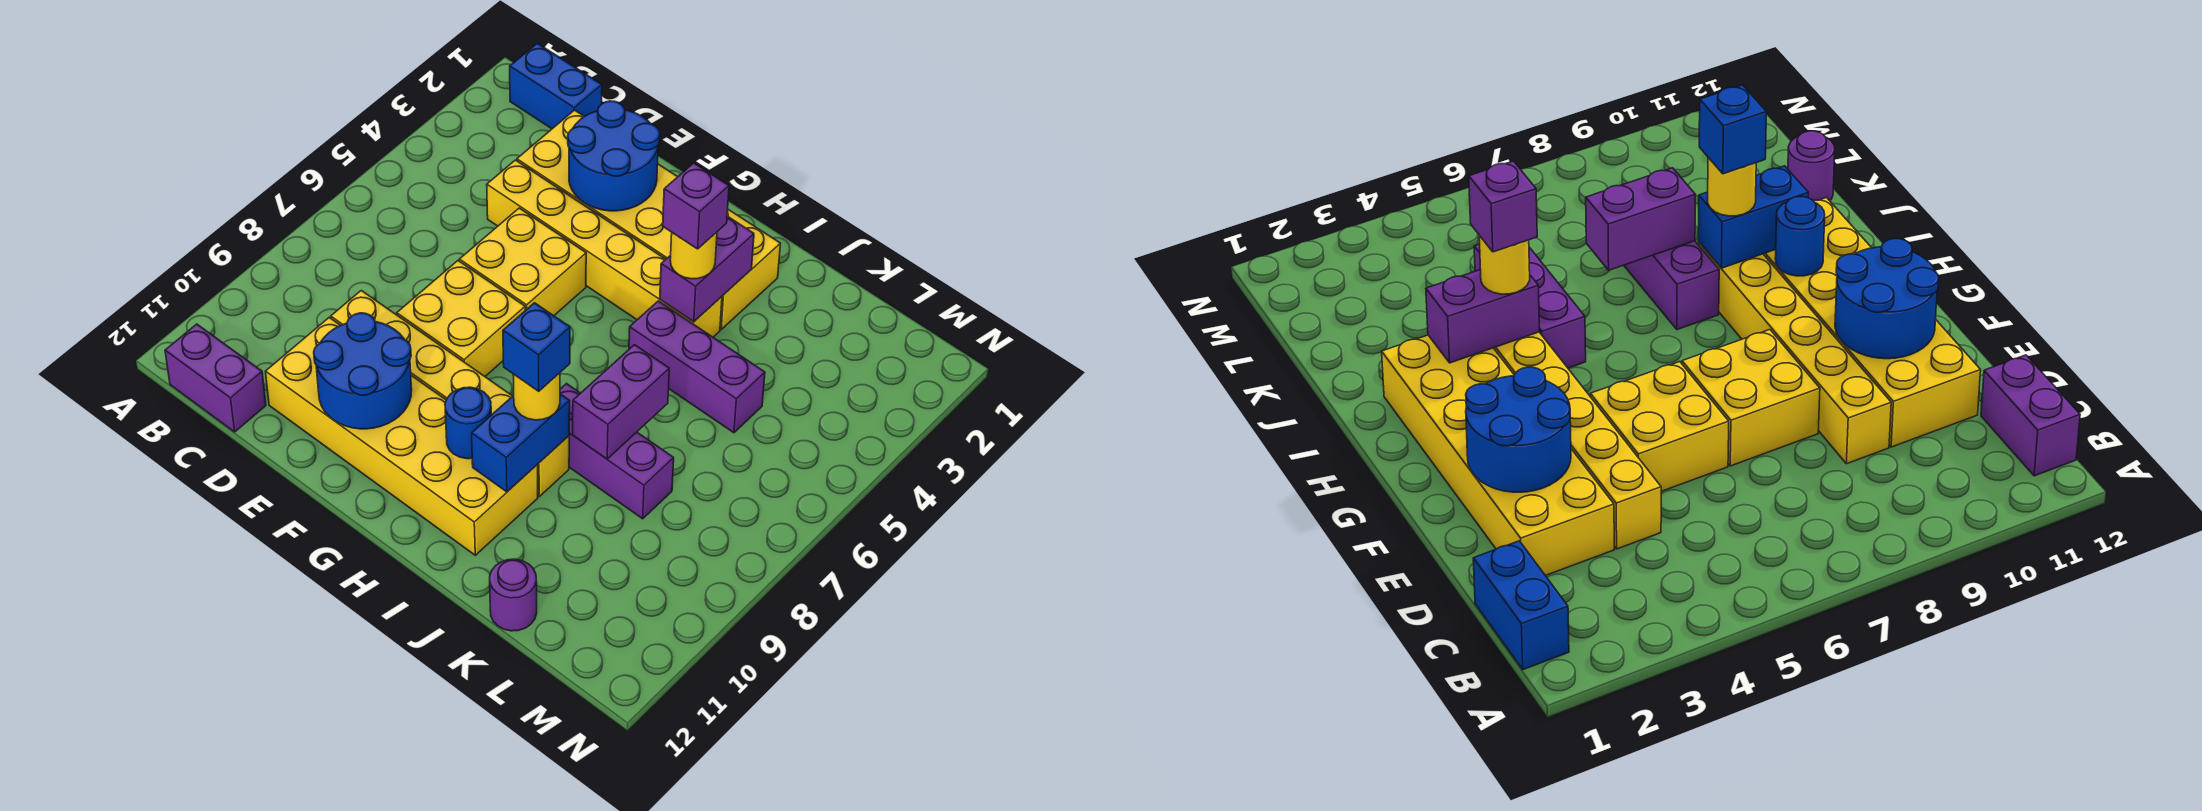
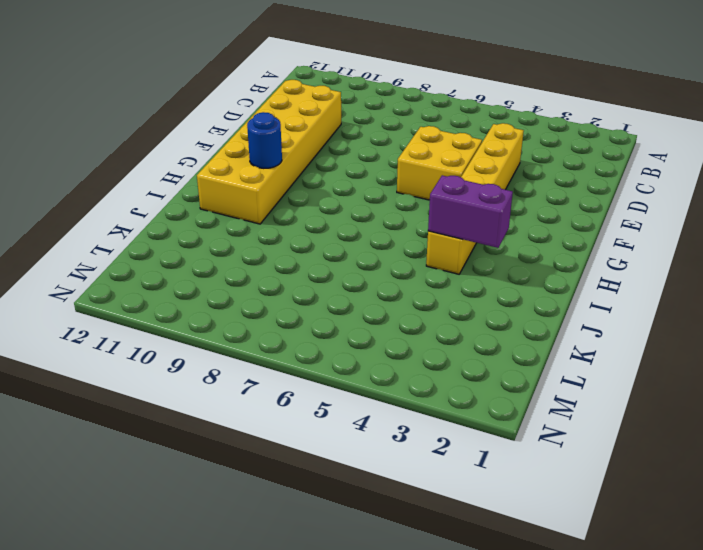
none -> blue 1x2 brick [510,43,602,129]
none -> purple 1x2 brick [165,324,266,432]
none -> yellow 2x6 brick [517,110,780,329]

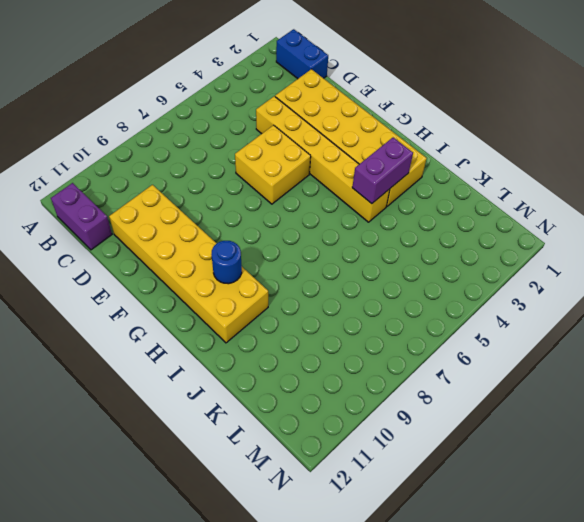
none -> yellow 1x6 brick [331,291,569,497]
none -> yellow 2x2 brick [397,261,525,376]
none -> purple 1x3 brick [629,301,765,433]

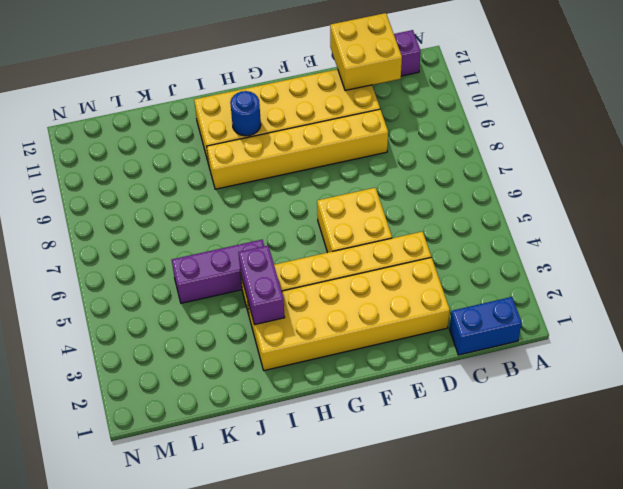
yellow 2x2 brick [330,13,402,91] -> yellow 2x2 brick moved to [397,261,525,376]
none -> purple 1x3 brick [560,384,674,519]
none -> purple 1x1 round brick [490,559,537,631]
none -> blue 2x2 round brick [568,101,660,211]

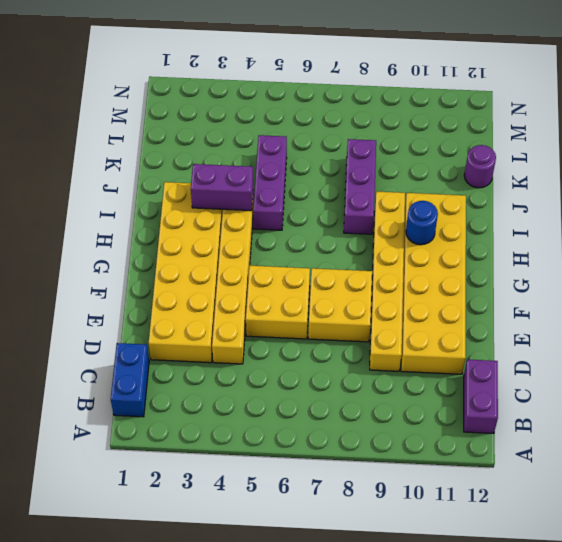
none -> blue 2x2 round brick [568,101,660,211]
none -> blue 2x2 round brick [314,313,412,429]
none -> blue 1x2 brick [472,394,570,492]

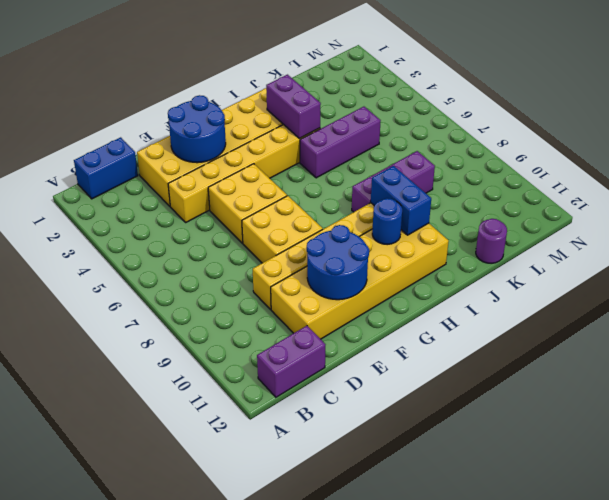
none -> purple 1x2 brick [573,345,669,459]
none -> yellow 1x1 round brick [670,232,717,279]
none -> yellow 1x1 round brick [513,373,560,420]

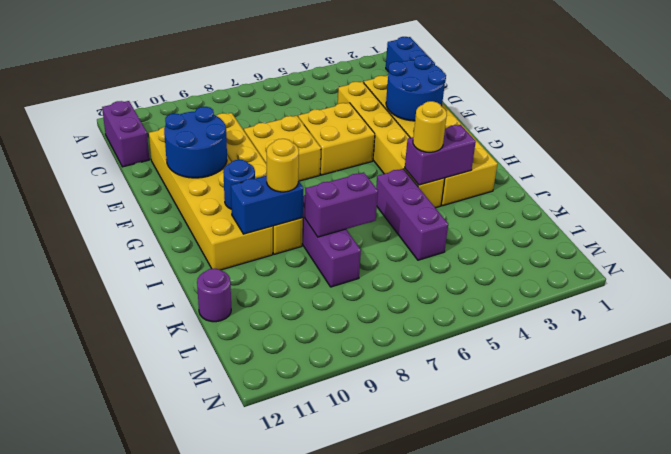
none -> purple 1x1 brick [663,163,729,249]
none -> blue 1x1 brick [503,303,570,391]

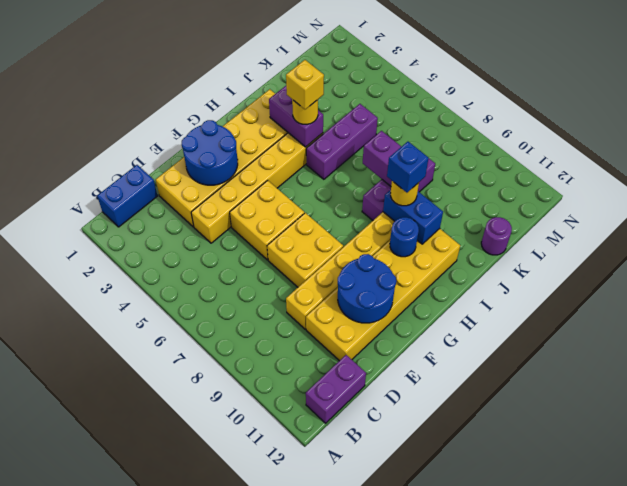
yellow 1x1 brick [286,60,324,109] -> purple 1x1 brick [663,163,729,249]

